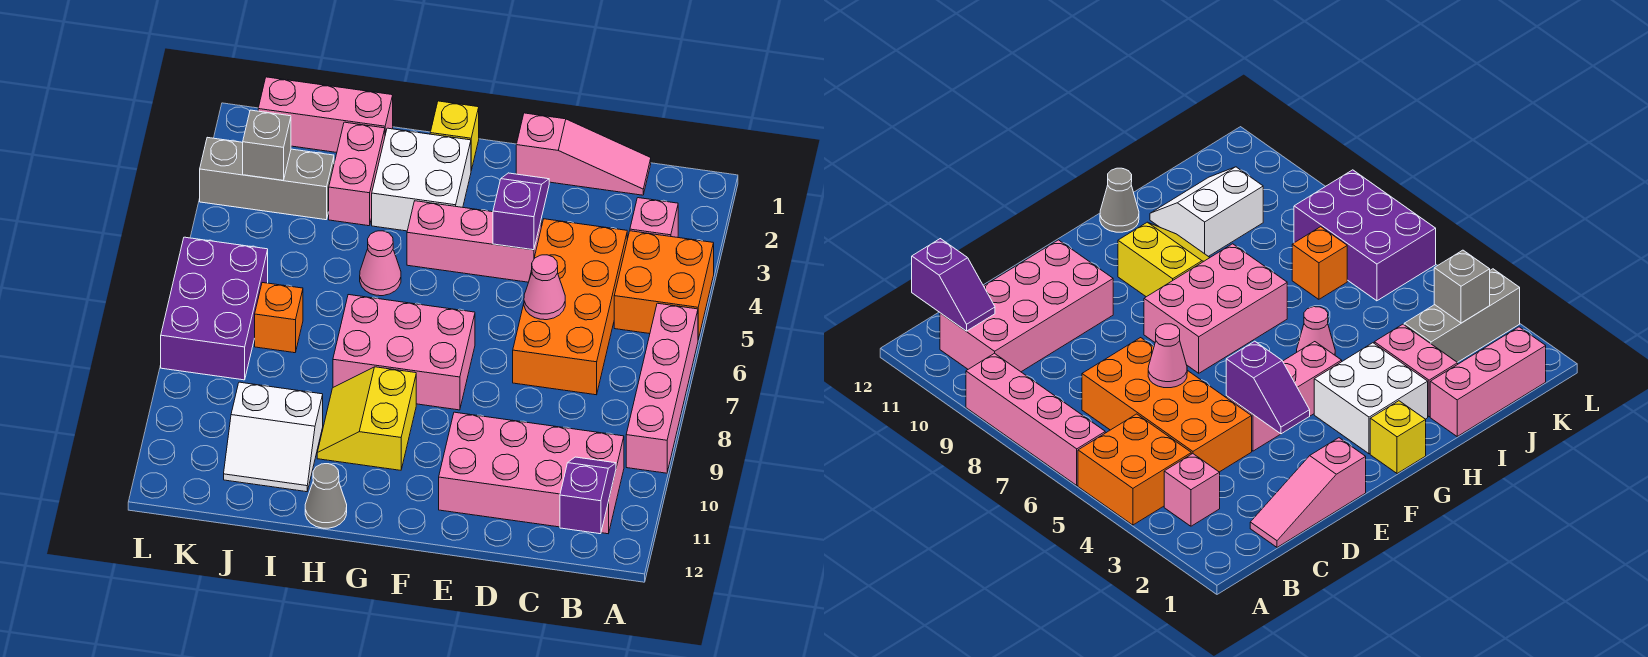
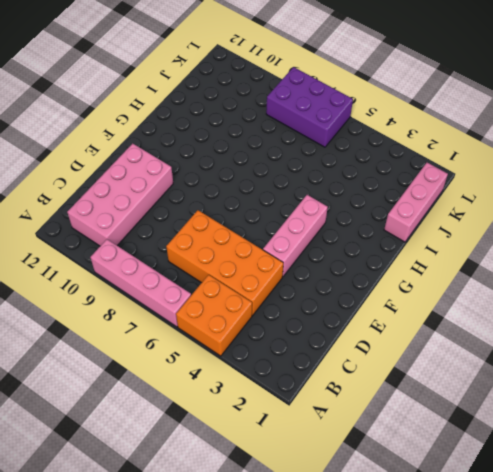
none -> pink 1x1 brick [630,198,678,237]
none -> pink 1x3 slope [516,113,651,195]
none -> pink 2x3 brick [333,295,475,410]

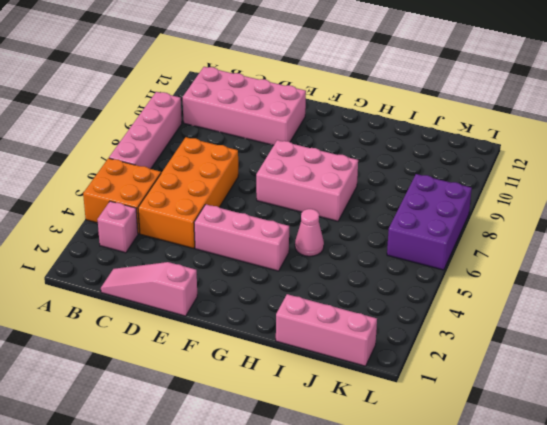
none -> yellow 1x1 brick [430,101,479,170]
none -> white 2x2 brick [372,128,471,231]
none -> yellow 2x2 slope [317,367,416,470]

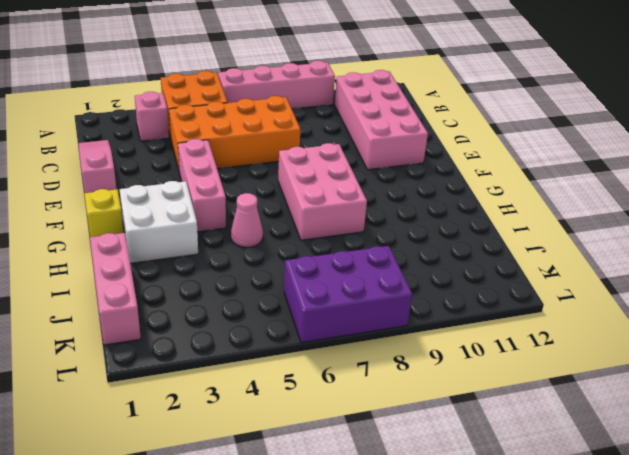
none -> yellow 2x2 slope [317,367,416,470]
none -> grey 1x1 cone [305,464,347,528]
none -> pink 1x2 brick [329,122,385,226]

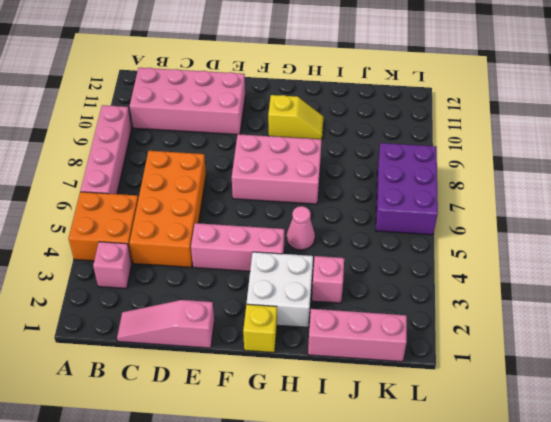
yellow 1x2 slope [268,95,324,139] -> yellow 2x2 slope [317,367,416,470]
pink 1x1 brick [312,256,344,303] -> pink 1x2 brick [329,122,385,226]
none -> grey 1x1 cone [305,464,347,528]
none -> white 2x2 slope [224,382,323,492]
none -> grey 1x3 brick [200,137,334,220]

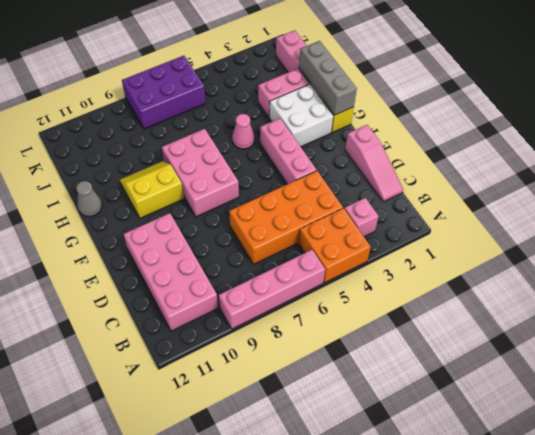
grey 1x3 brick [299,41,357,115] -> grey 1x3 brick moved to [200,137,334,220]
none -> white 2x2 slope [224,382,323,492]
none -> orange 1x1 brick [255,283,303,353]
none -> purple 1x2 slope [560,457,616,534]

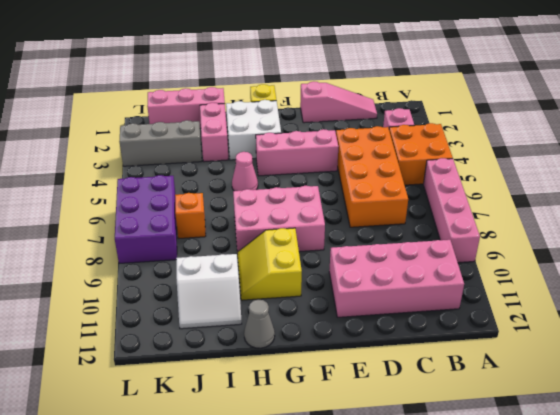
none -> purple 1x2 slope [560,457,616,534]
none -> pink 1x1 cone [524,255,565,320]
none -> purple 1x2 slope [493,173,549,250]

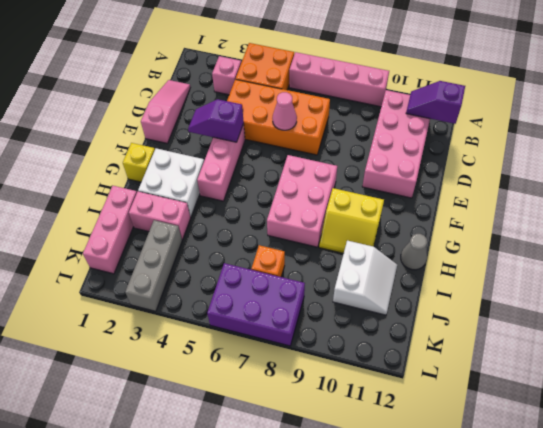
none -> pink 1x1 cone [360,231,401,296]
none -> grey 1x1 brick [243,110,291,180]

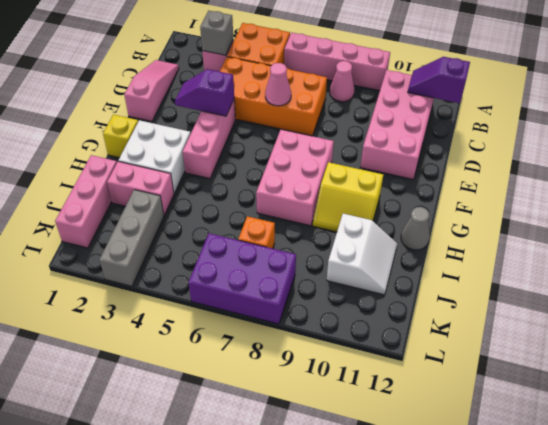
grey 1x1 brick [200,11,233,55] -> grey 1x1 brick moved to [243,110,291,180]
pink 1x1 cone [330,61,355,102] -> pink 1x1 cone moved to [360,231,401,296]

